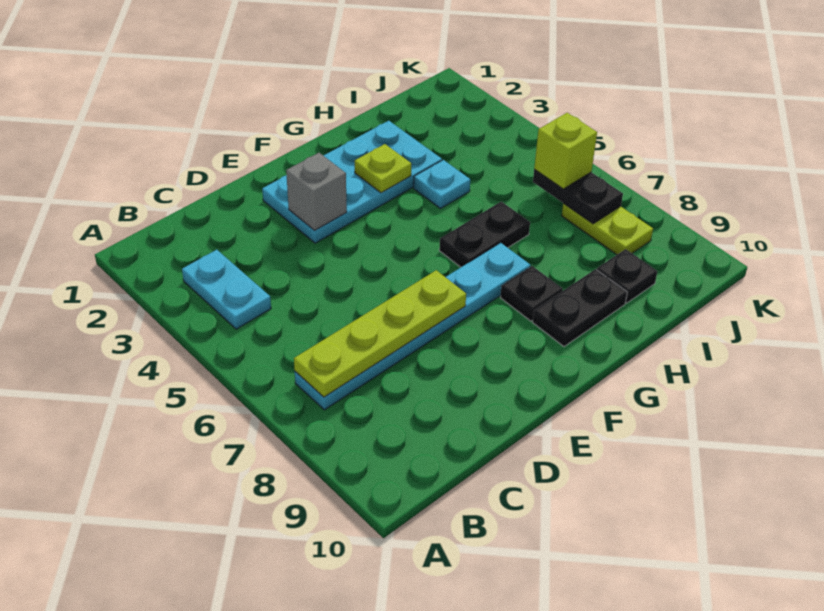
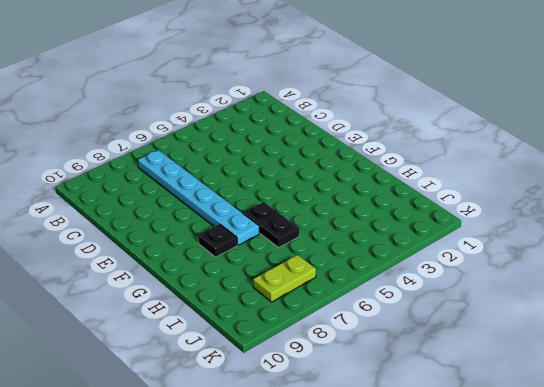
none -> cyan 1x2 plate [182,250,271,329]
none -> cyan 2x4 plate [262,121,442,243]
none -> black 1x2 plate [533,269,627,347]

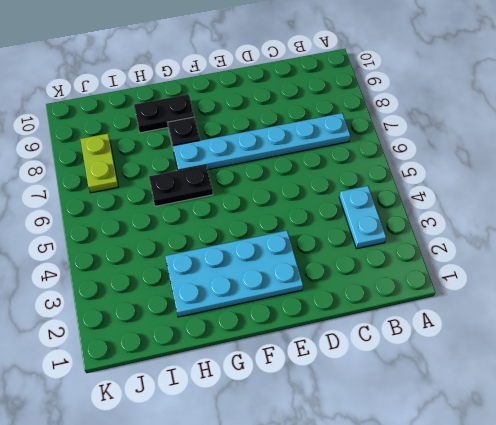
none -> cyan 1x1 plate [414,160,470,209]
none -> black 1x1 plate [597,249,657,303]
none -> lime 1x4 plate [294,270,466,397]

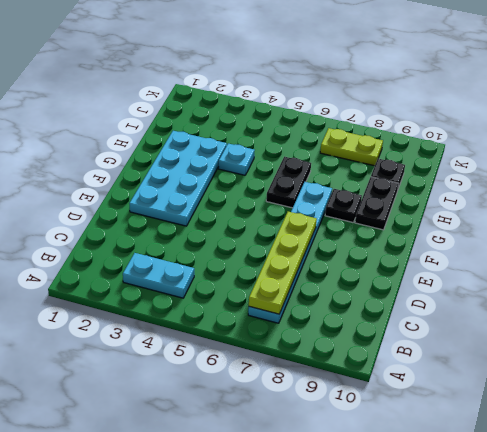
none -> grey 1x1 brick [286,153,347,230]
none -> lime 1x1 plate [355,144,411,193]
none -> black 1x2 plate [533,169,623,224]

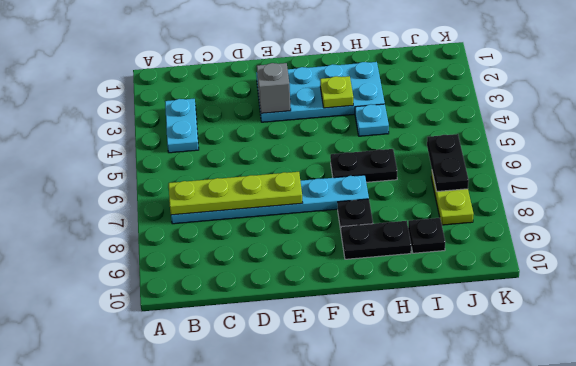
none -> lime 1x1 brick [534,113,597,189]

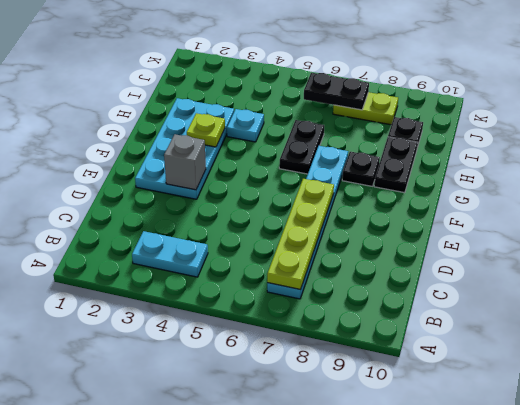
none -> lime 1x1 brick [534,113,597,189]

